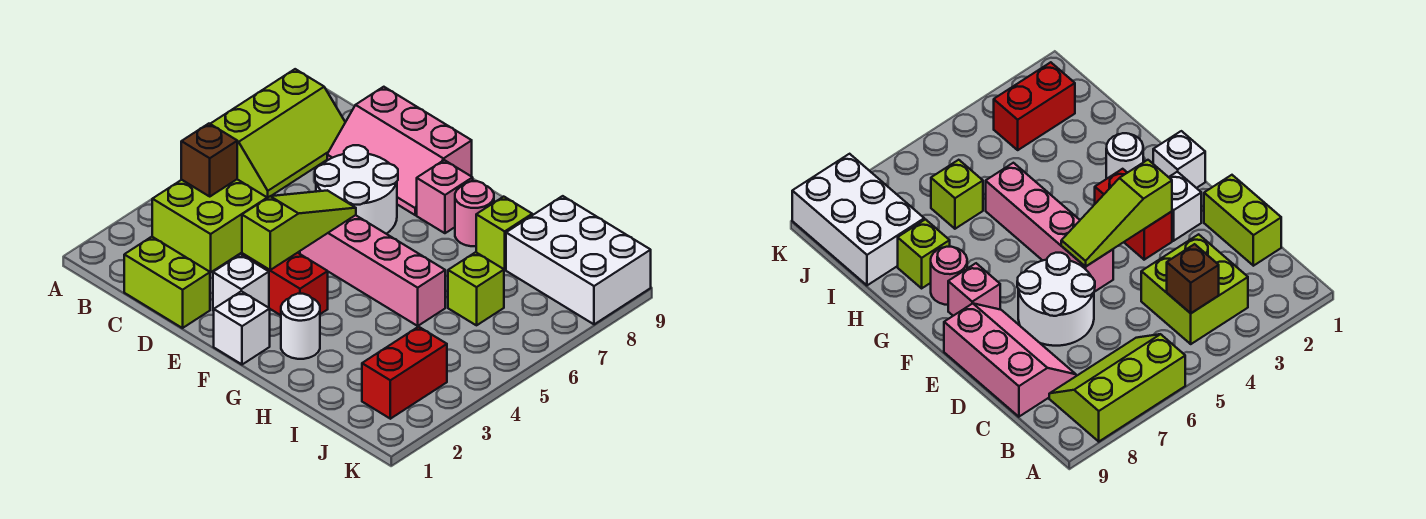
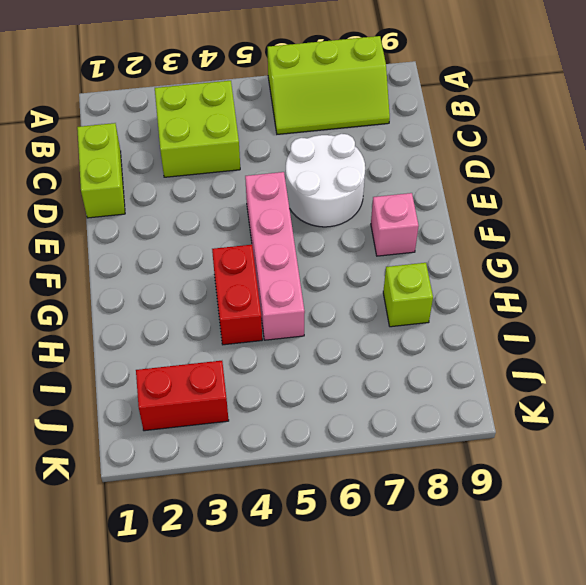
red 1x2 brick [212,245,262,345] -> red 1x2 brick moved to [242,253,328,315]
none -> pink 2x3 slope [327,87,472,215]
none -> white 1x1 brick [213,254,269,311]
none -> white 1x1 brick [214,291,270,365]

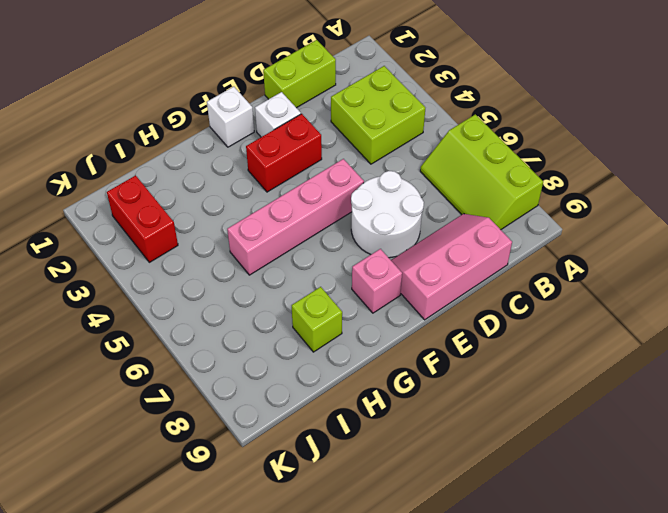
none -> white 1x1 round brick [281,294,320,359]
none -> pink 1x1 round brick [455,181,494,246]
none -> lime 1x1 brick [448,252,504,325]

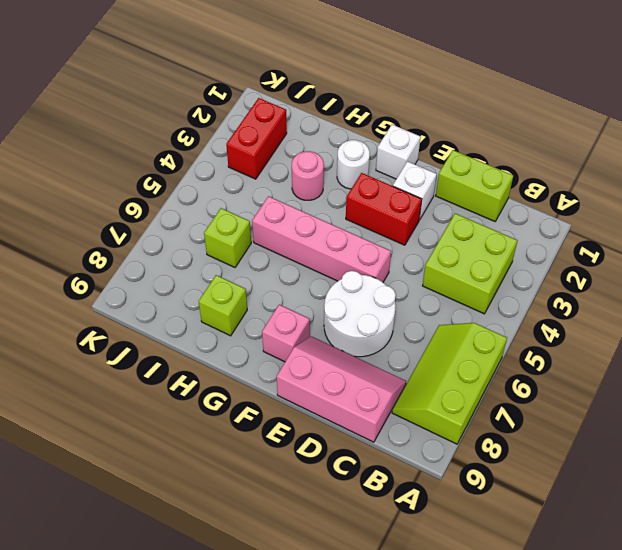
pink 1x1 round brick [292,151,324,200] -> pink 1x1 round brick moved to [455,181,494,246]
none -> white 2x3 brick [506,196,651,324]
none -> brown 1x1 brick [181,124,237,196]
none -> lime 1x3 slope [242,190,356,270]

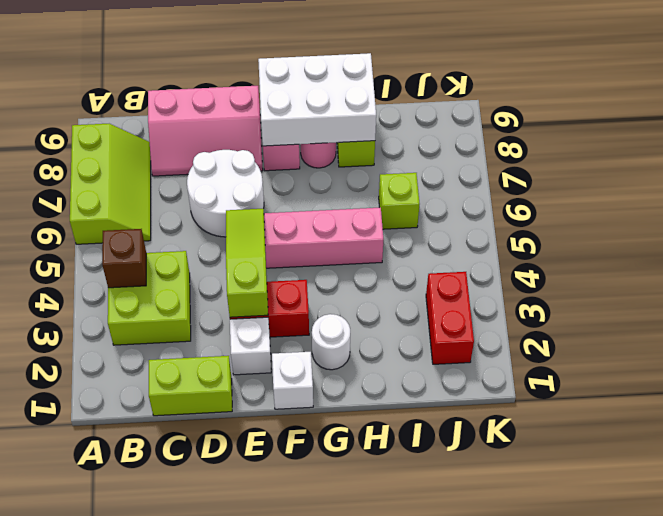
white 2x3 brick [258,53,376,146] -> white 2x3 brick moved to [506,196,651,324]

